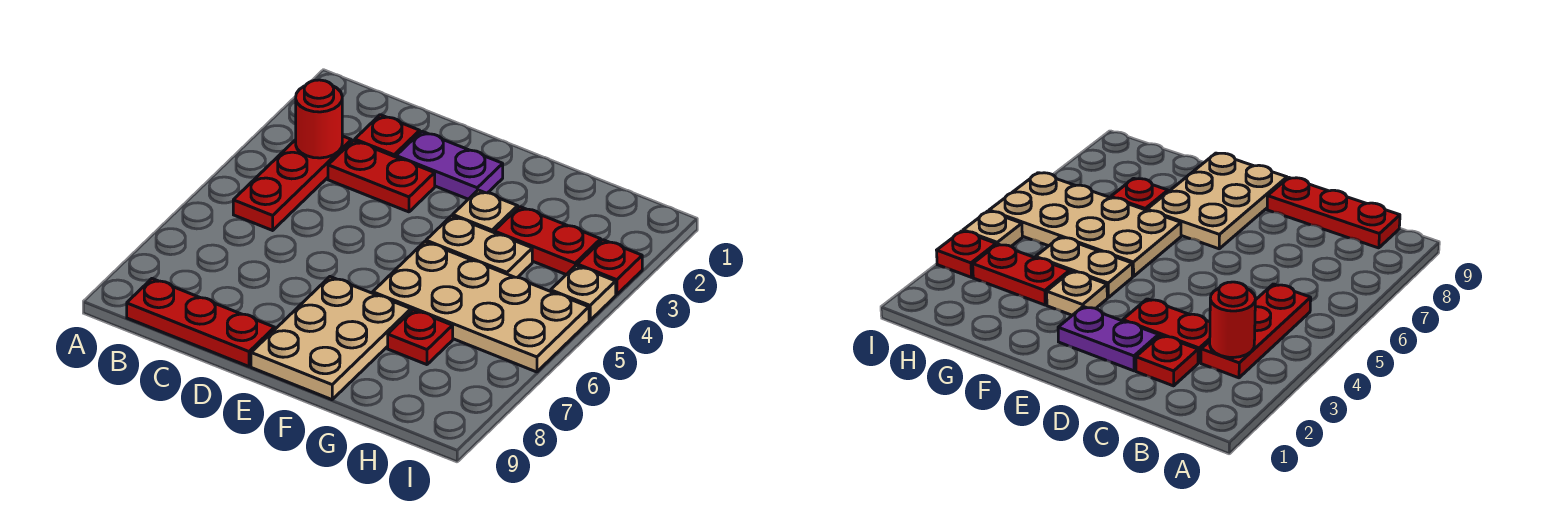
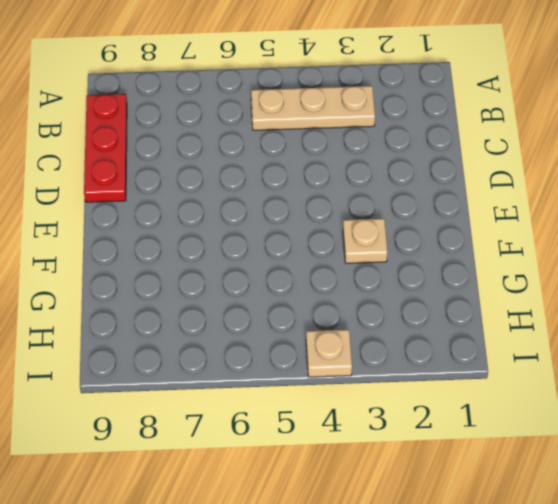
tan 1x3 plate [251,86,375,130] -> red 1x3 plate [233,136,351,230]
none -> red 1x1 plate [355,115,420,157]
none -> red 1x2 plate [328,140,435,212]
none -> purple 1x2 plate [396,131,503,199]

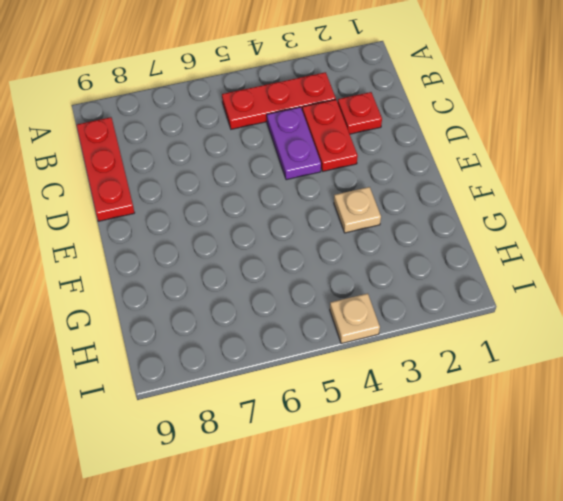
purple 1x2 plate [267,107,321,180] -> purple 1x2 plate moved to [396,131,503,199]
none -> tan 2x3 plate [251,277,411,400]
none -> tan 1x2 plate [426,216,532,277]
none -> tan 2x4 plate [373,242,589,372]

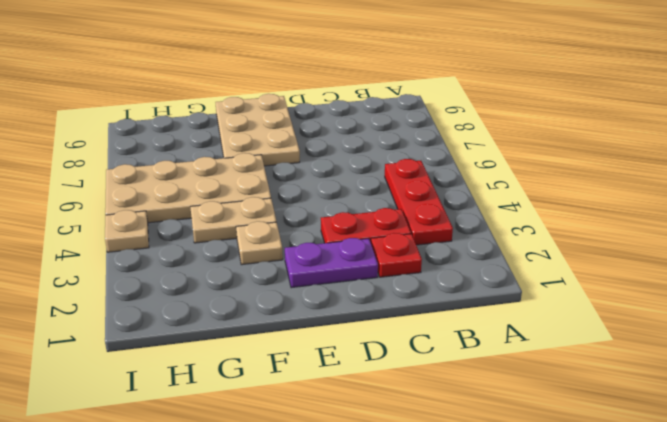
none -> red 1x3 plate [127,279,275,366]
none -> red 1x2 plate [494,207,601,275]
none -> red 1x1 plate [388,310,453,365]

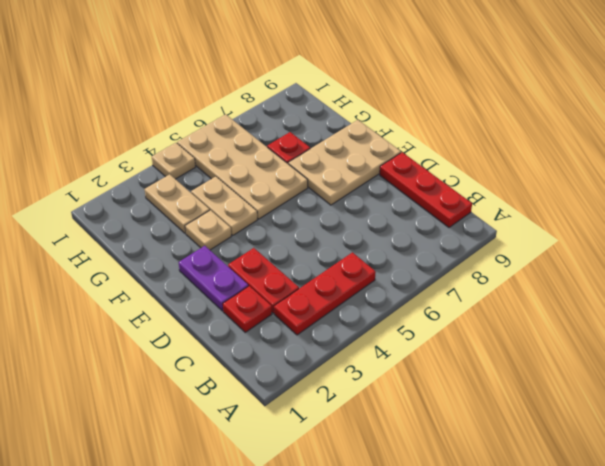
tan 1x2 plate [144,174,210,233] -> red 1x2 plate [494,207,601,275]
none -> red 1x1 plate [577,240,642,295]
none -> red 1x1 round brick [296,80,342,158]

